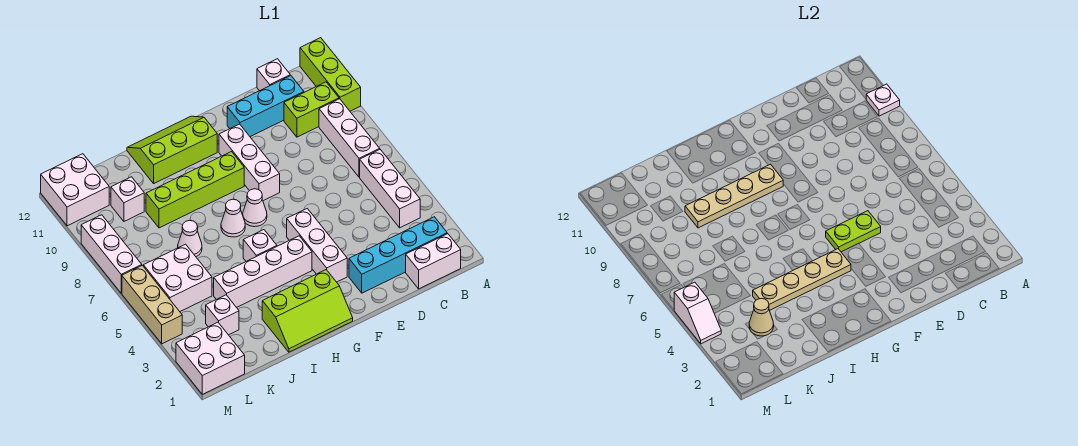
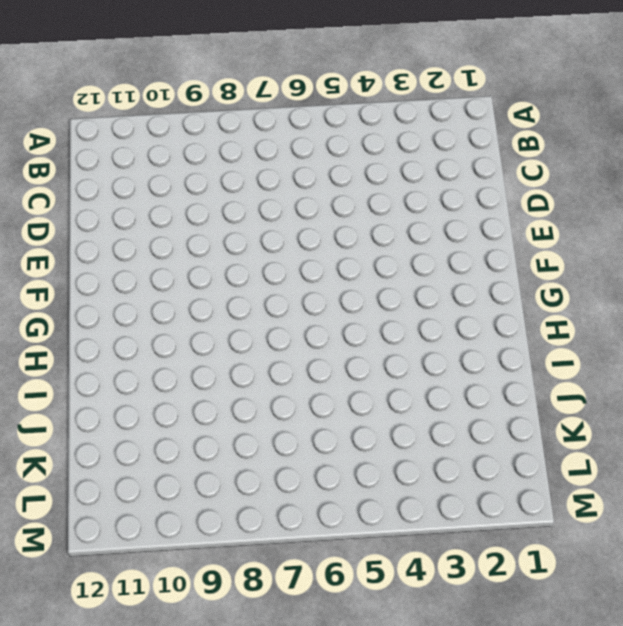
none -> lime 1x3 brick [300,38,361,111]
none -> white 1x2 brick [406,234,461,289]
none -> cyan 1x4 brick [349,217,447,293]
none -> white 1x3 brick [360,150,420,228]

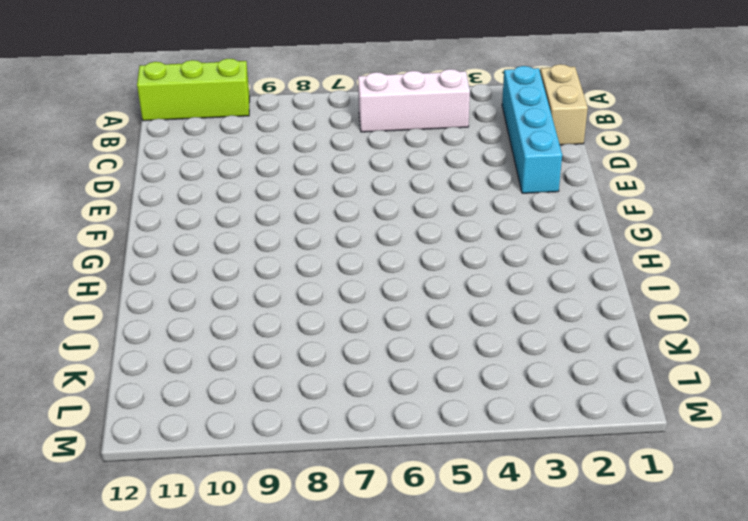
tan 1x2 brick [540,64,588,145] -> white 1x2 brick [406,234,461,289]
none -> white 1x3 brick [319,99,380,177]
none -> lime 1x2 brick [284,82,339,137]
none -> cyan 1x3 brick [227,76,304,137]
none -> white 1x1 brick [257,59,290,91]

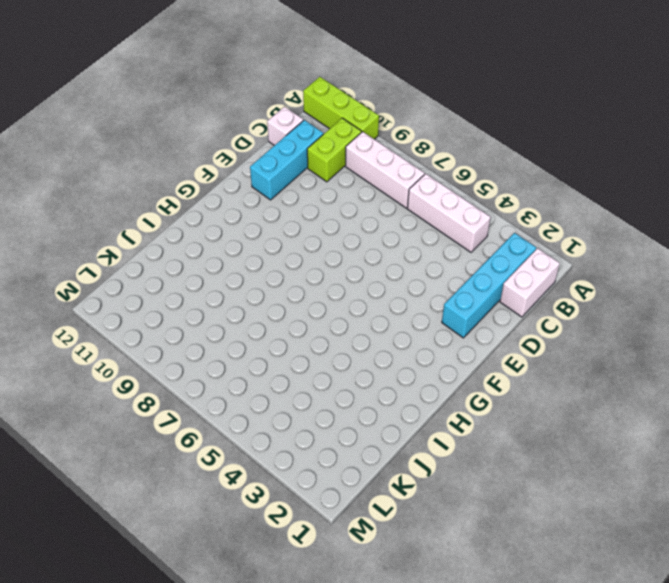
none -> white 1x3 brick [287,209,347,282]
none -> white 1x3 brick [219,124,280,201]
none -> lime 2x3 slope [262,270,353,352]
none -> white 1x4 brick [214,236,312,307]

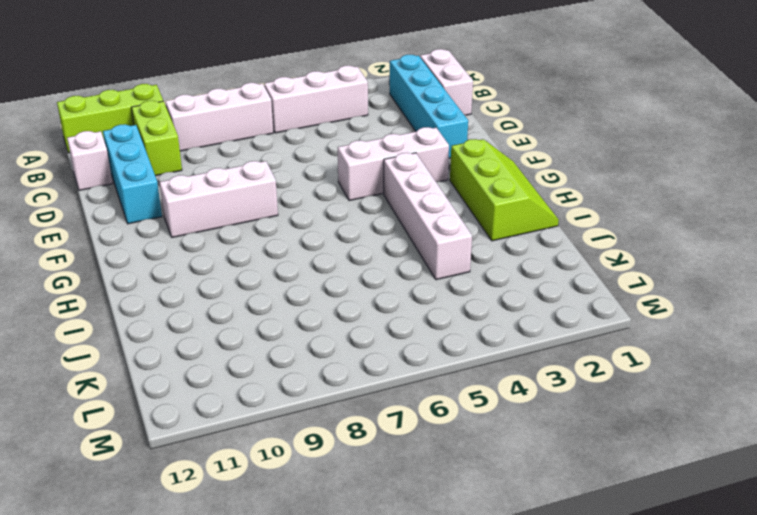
none -> white 1x1 cone [243,189,267,227]
none -> lime 1x4 brick [146,152,244,228]
none -> lime 2x3 slope [127,116,217,183]
none -> white 1x1 brick [243,230,277,261]

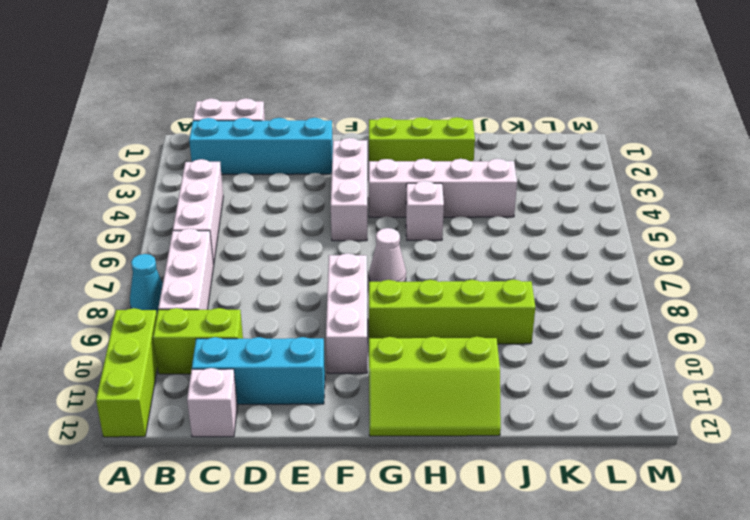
cyan 1x1 cone [130,254,163,313] -> none
none -> white 1x1 cone [221,199,245,237]
none -> white 1x1 cone [178,220,202,257]
none -> white 1x1 brick [206,295,239,335]
none -> white 2x2 brick [143,244,212,311]

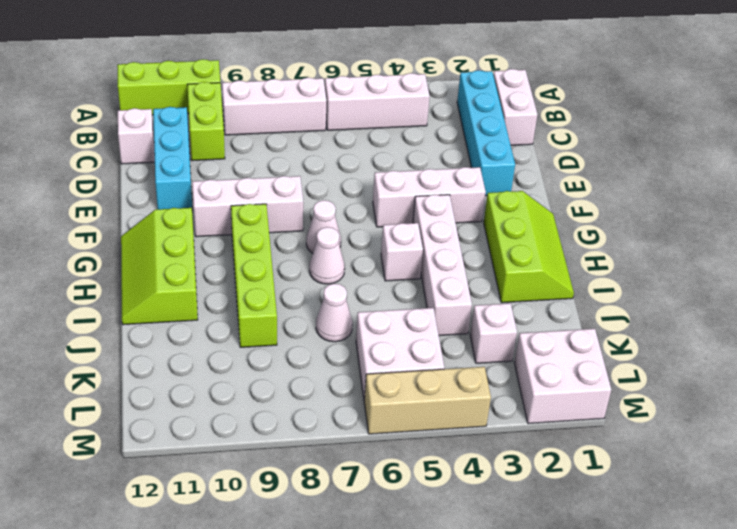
none -> white 1x1 brick [111,177,144,221]
none -> white 2x2 brick [41,154,109,226]
none -> white 1x3 brick [81,215,142,293]
none -> white 1x1 plate [866,84,900,116]

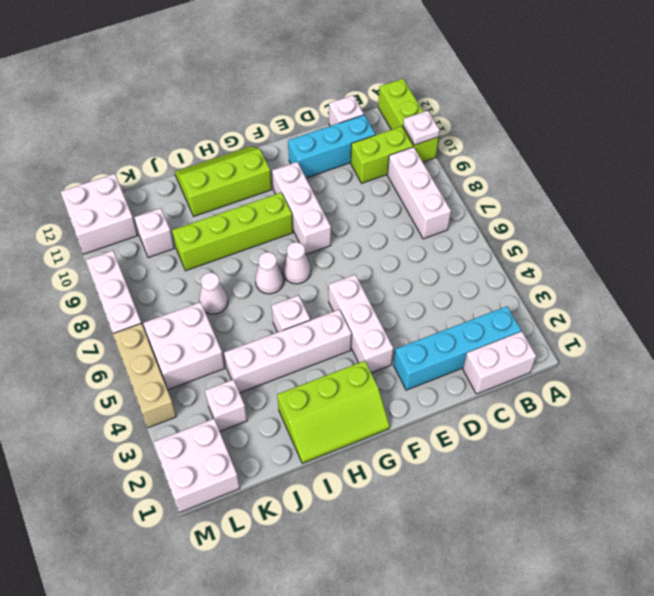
none -> white 1x3 brick [360,150,420,228]
none -> lime 1x2 plate [826,211,881,252]
none -> tan 1x4 plate [753,249,851,310]
none -> tan 1x4 plate [685,164,783,228]

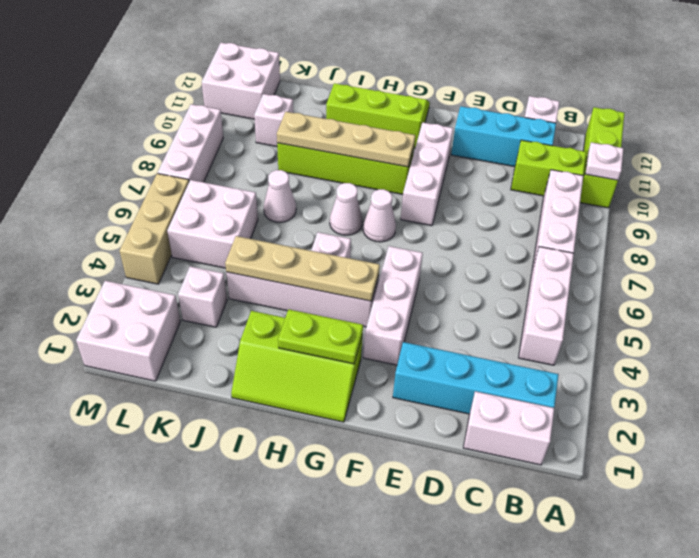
lime 1x2 plate [278,309,363,364] -> lime 1x2 plate moved to [826,211,881,252]
none -> tan 1x1 cone [749,299,774,336]
none -> white 1x2 slope [674,282,721,344]

